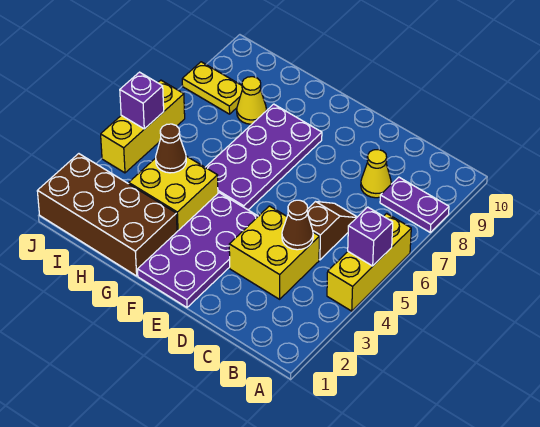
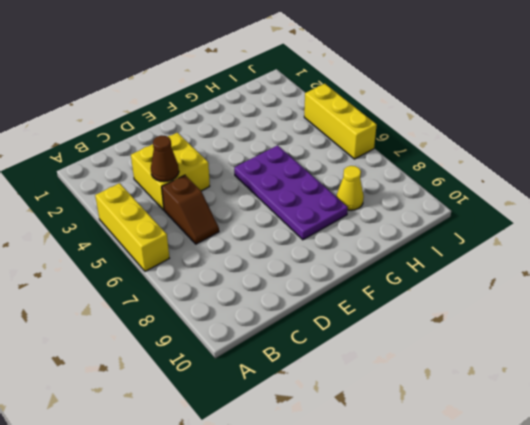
none -> purple 1x2 plate [380,177,449,232]
none -> yellow 1x1 cone [361,150,391,198]
none -> purple 2x4 plate [138,193,258,307]

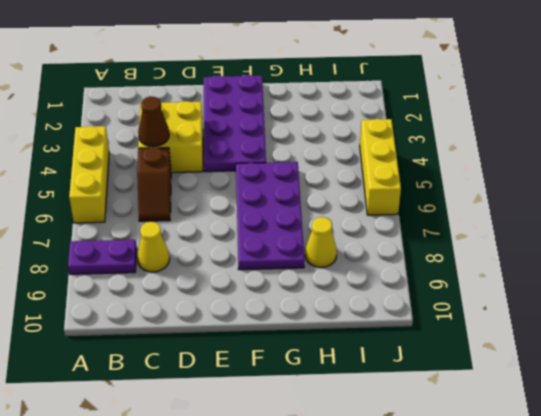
none -> brown 2x4 brick [37,154,177,276]
none -> yellow 2x2 brick [129,156,218,231]
none -> yellow 1x2 plate [182,62,242,114]

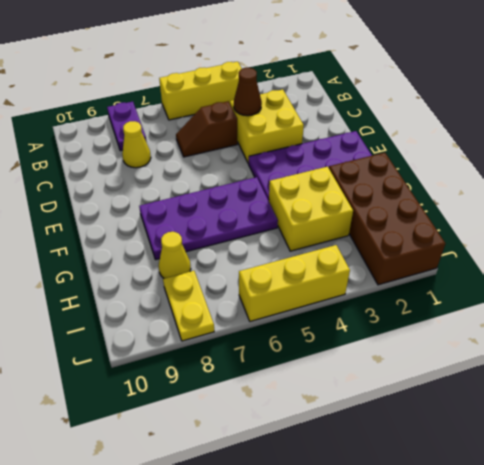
none -> purple 1x1 brick [348,207,393,266]
none -> brown 1x1 cone [156,124,186,173]
none -> purple 1x1 brick [120,72,164,129]

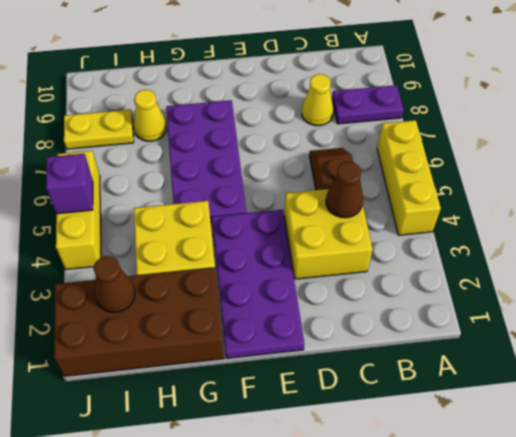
brown 1x1 cone [93,256,135,312] -> brown 1x1 cone moved to [156,124,186,173]
none -> purple 1x1 brick [348,207,393,266]

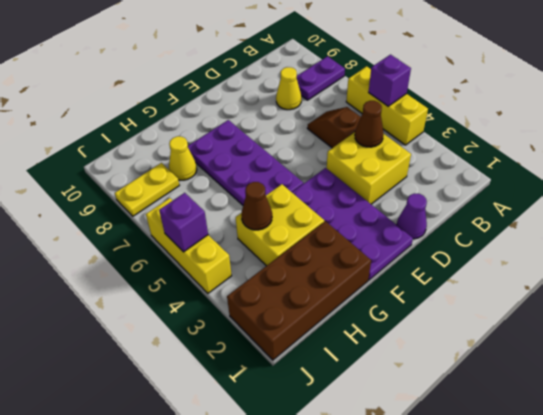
purple 1x1 cone [397,193,427,239] -> none

